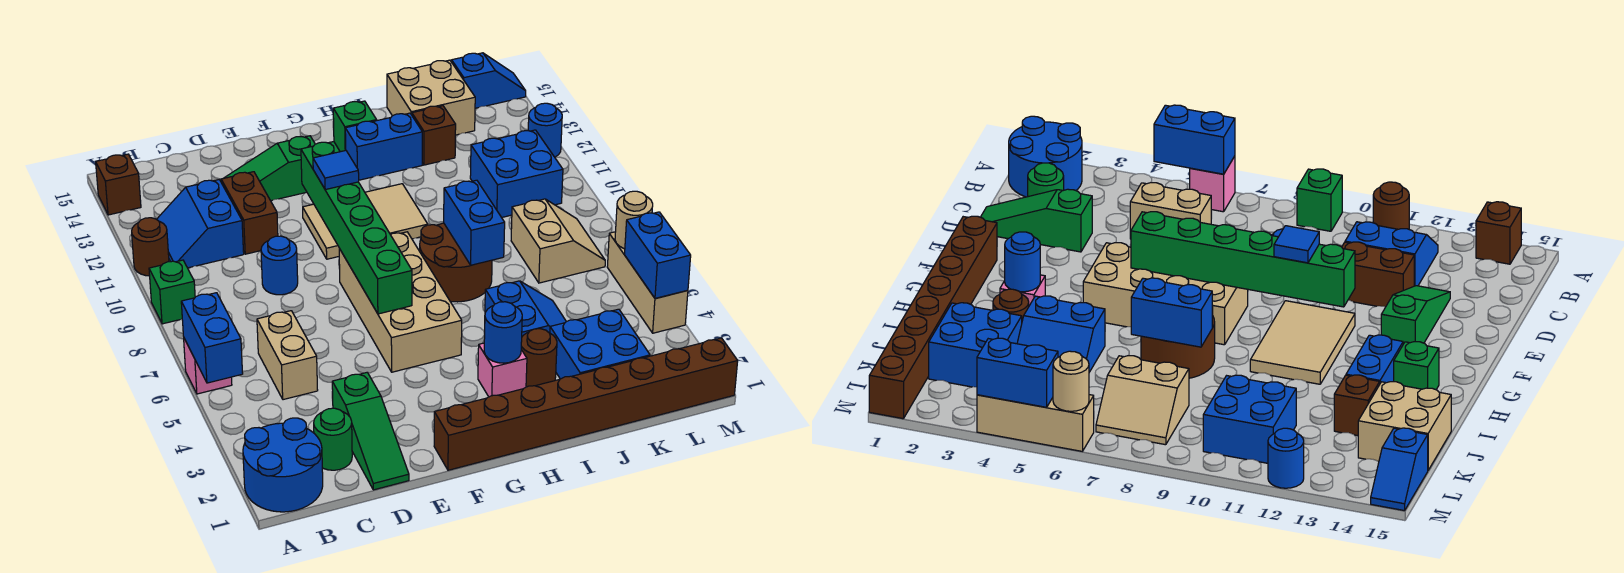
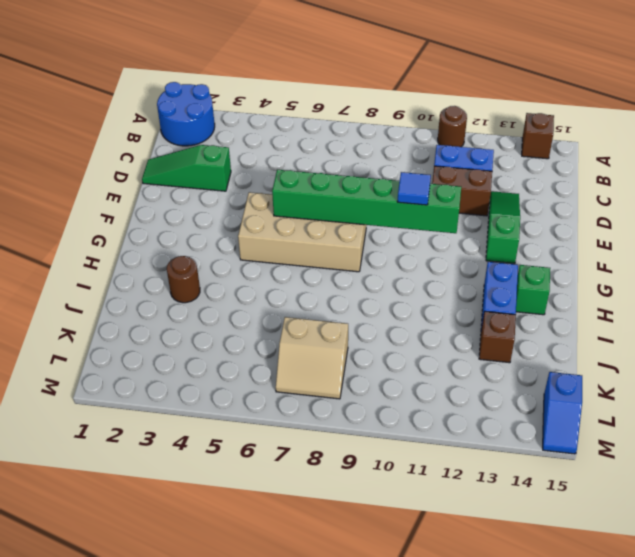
none -> pink 1x1 brick [184,339,232,394]
none -> green 1x1 brick [149,260,195,324]
none -> green 1x1 round brick [314,408,352,470]
none -> tan 1x2 brick [257,311,318,400]

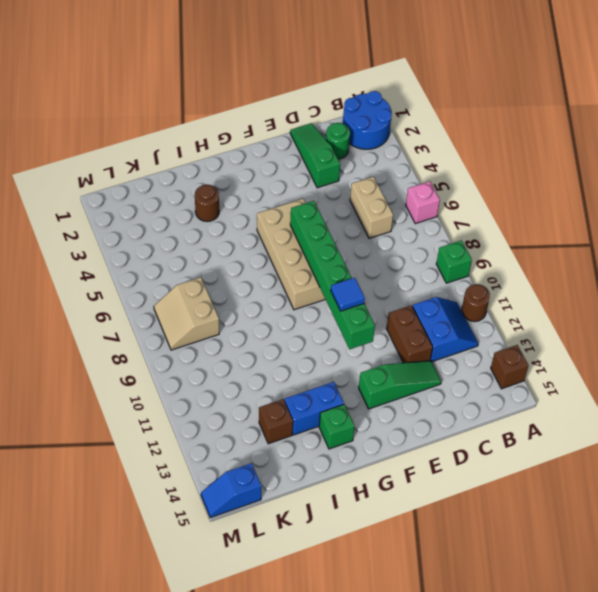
none -> blue 1x1 round brick [261,236,298,295]
none -> brown 1x8 brick [434,338,738,470]
none -> tan 2x3 tile [303,184,428,259]
none -> pink 1x1 brick [478,343,527,397]

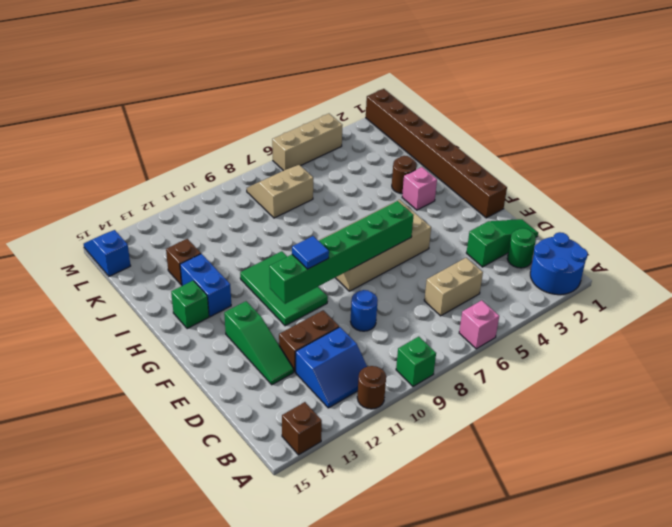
green 2x3 tile [240,251,328,326] -> tan 2x3 tile [303,184,428,259]
none -> brown 2x2 round brick [420,223,492,302]
none -> blue 2x2 slope [485,281,566,336]
none -> blue 2x2 brick [550,309,650,379]
none -> tan 2x2 brick [387,60,475,135]

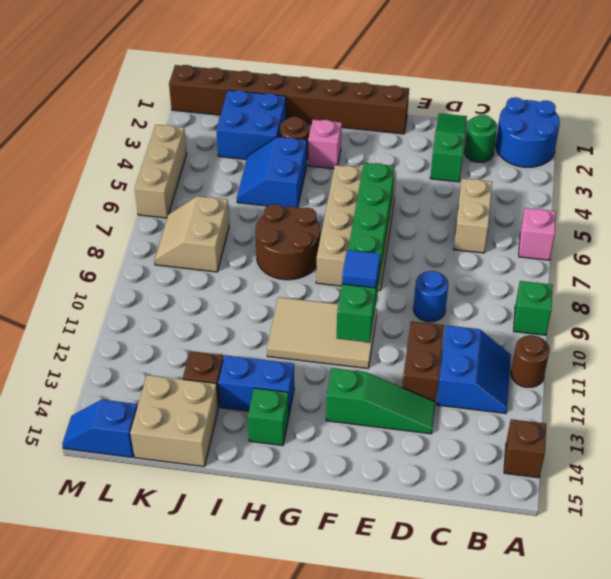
none -> blue 2x2 brick [470,130,563,218]
none -> blue 1x1 round brick [528,103,562,157]
none -> blue 1x2 brick [181,293,243,383]
none -> blue 1x1 round brick [484,302,522,363]

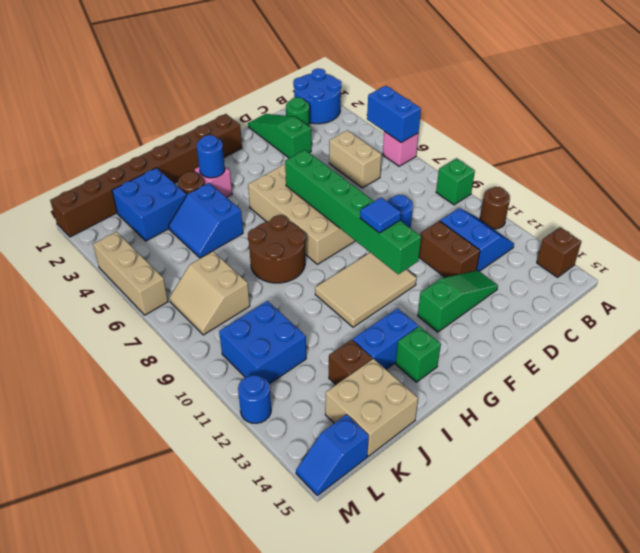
none -> blue 1x2 brick [444,180,505,265]
none -> blue 1x2 brick [625,212,691,298]
none -> tan 1x1 round brick [615,191,653,249]

